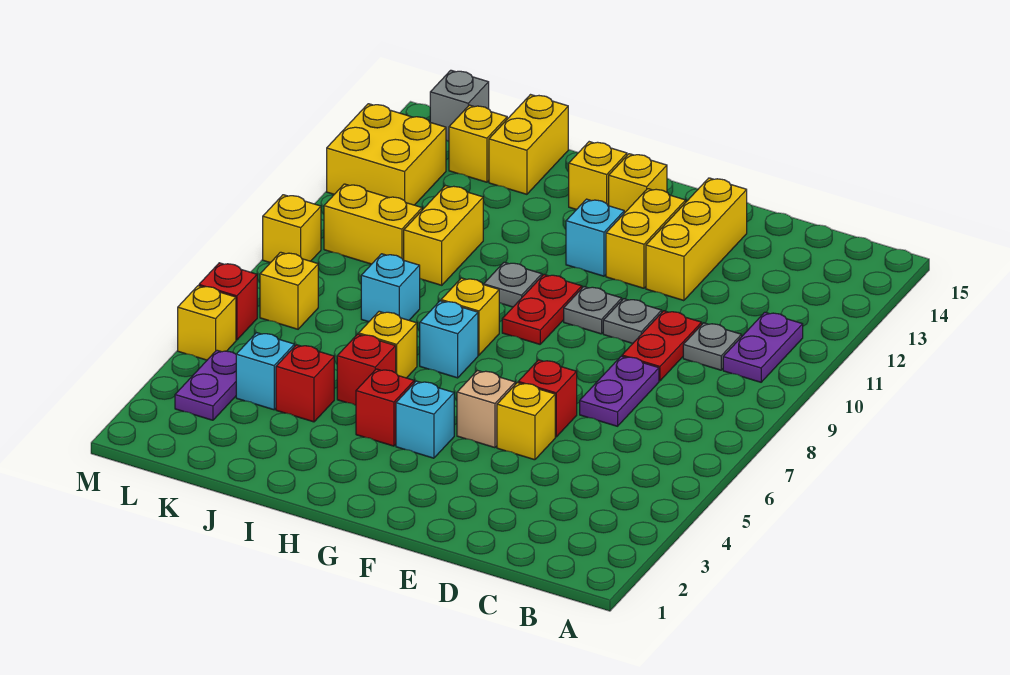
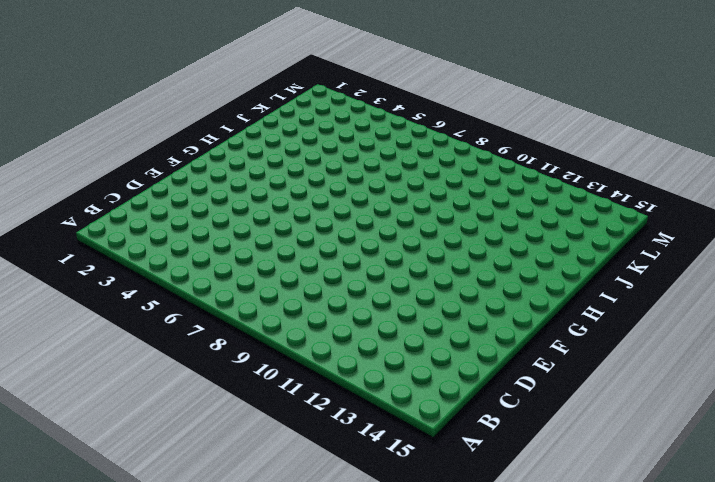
none -> purple 1x2 plate [723,312,803,382]
none -> grey 1x1 plate [683,323,742,370]
none -> purple 1x2 plate [580,356,659,426]
none -> red 1x2 plate [622,311,702,381]

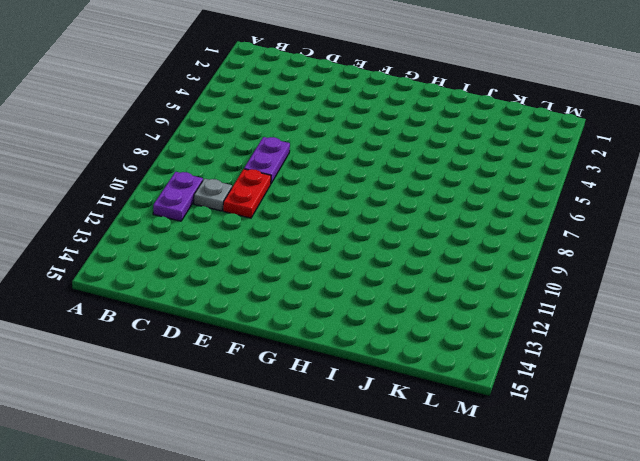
none -> yellow 1x1 brick [497,383,555,460]
none -> red 1x1 brick [518,360,577,437]
none -> grey 1x1 plate [603,299,662,343]
none -> yellow 1x3 brick [646,178,747,301]

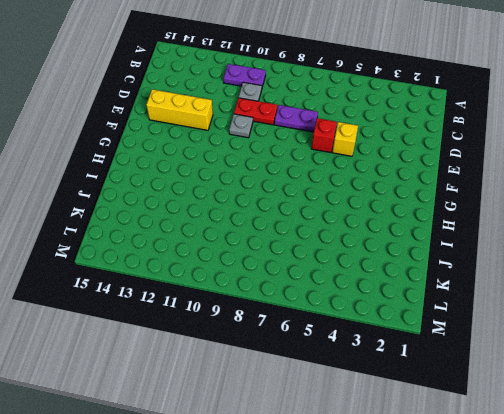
none -> tan 1x1 brick [457,370,515,448]
none -> grey 1x1 plate [564,287,622,334]
none -> yellow 1x2 brick [606,189,686,288]
none -> cyan 1x1 brick [396,381,454,458]

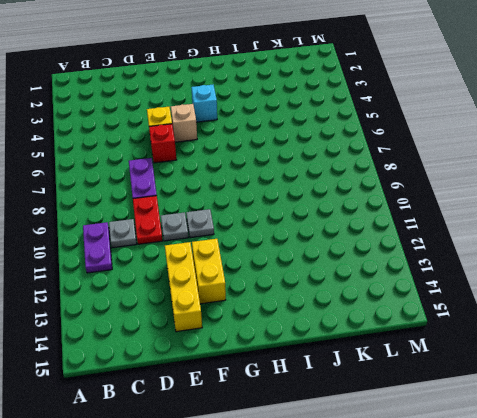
none -> red 1x2 plate [502,275,582,344]
none -> cyan 1x1 brick [566,199,624,276]
none -> yellow 1x1 brick [609,154,667,213]
none -> red 1x1 brick [356,369,414,446]

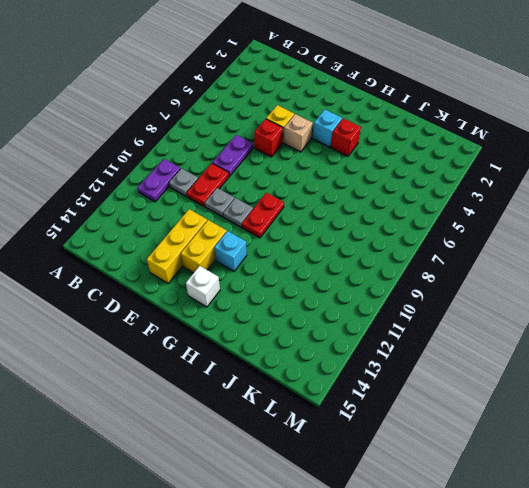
white 1x1 brick [186,266,220,307] -> yellow 1x1 brick [609,154,667,213]
none -> cyan 1x1 brick [420,301,478,378]
none -> yellow 1x1 brick [441,278,499,355]
none -> grey 1x1 plate [484,262,542,307]
none -> yellow 1x1 brick [569,142,627,210]

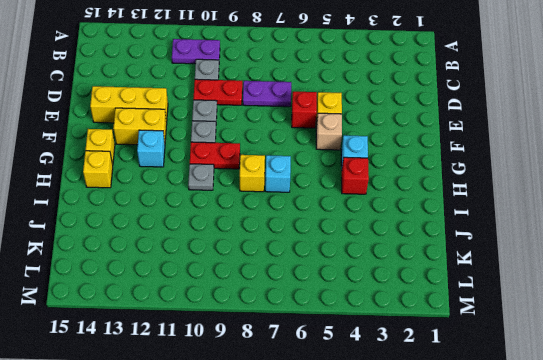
none -> red 1x1 brick [337,334,396,405]
none -> yellow 1x1 brick [359,311,417,378]
none -> red 1x1 brick [276,345,334,422]
none -> cyan 1x1 brick [361,254,420,322]

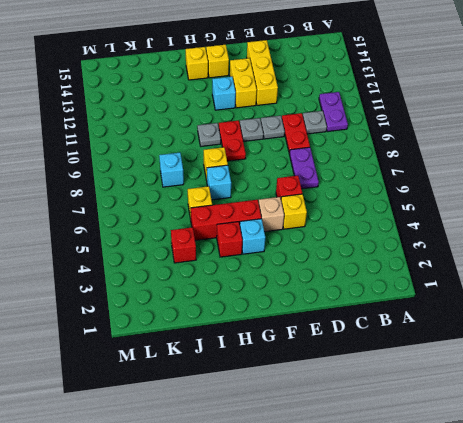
red 1x3 brick [191,200,261,240] -> red 1x1 brick [337,334,396,405]
none -> yellow 1x2 brick [404,185,483,285]
none -> yellow 1x2 brick [489,95,568,194]
none -> cyan 1x1 brick [236,333,294,410]
none -> yellow 1x2 brick [324,184,422,264]

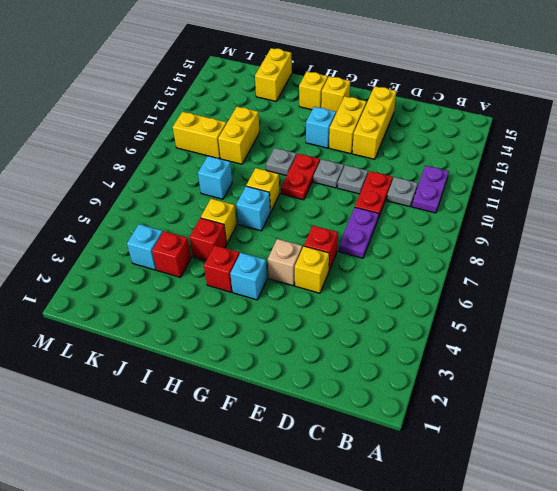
none -> yellow 1x1 brick [449,105,507,182]
none -> purple 1x2 plate [175,350,236,420]
none -> yellow 1x1 brick [260,252,318,329]
none -> yellow 2x2 brick [327,104,446,205]

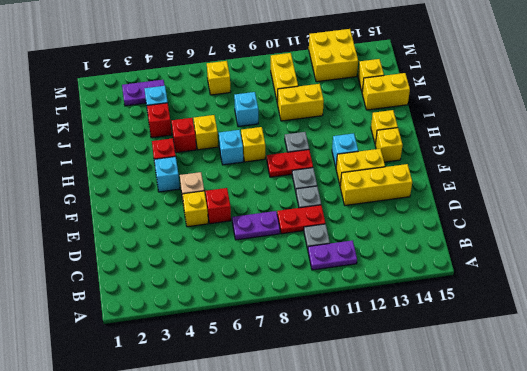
none -> grey 1x1 brick [430,70,489,142]
none -> yellow 1x1 brick [178,286,236,360]
none -> red 1x1 brick [199,263,257,340]
none -> yellow 1x1 brick [263,195,321,263]

